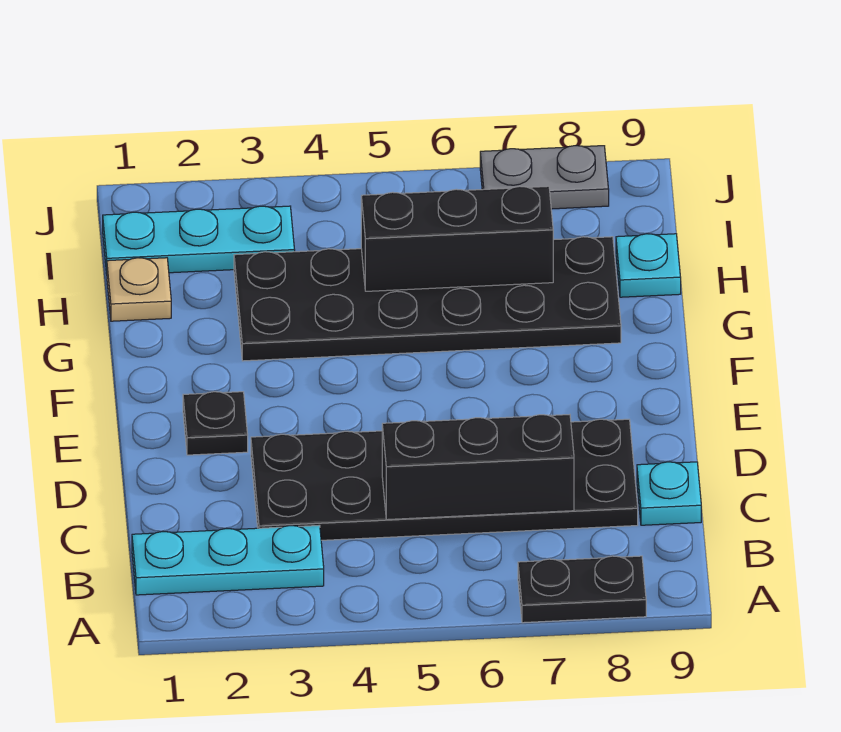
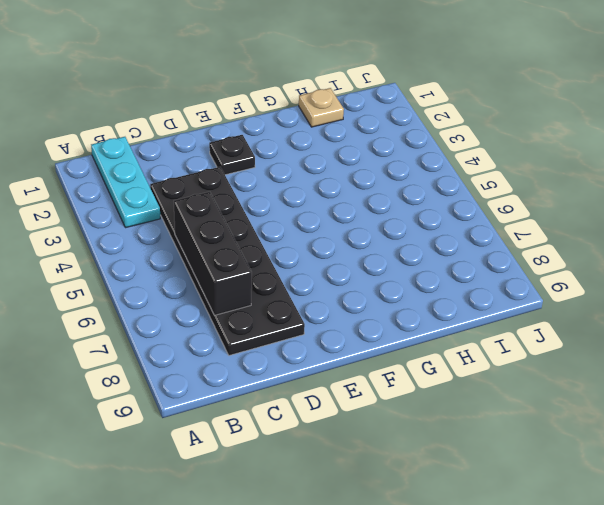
none -> black 1x2 plate [518,556,646,623]
none -> cyan 1x1 plate [637,462,701,525]
none -> black 2x6 plate [234,237,621,361]

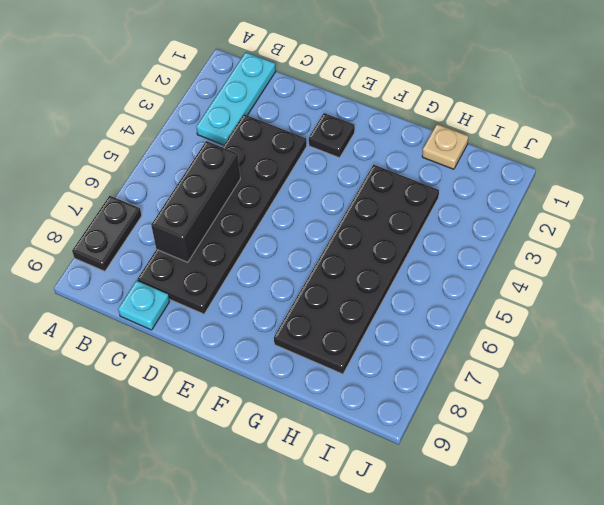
none -> cyan 1x1 plate [616,234,681,297]
none -> cyan 1x3 plate [103,206,295,274]
none -> grey 1x2 plate [480,146,609,209]

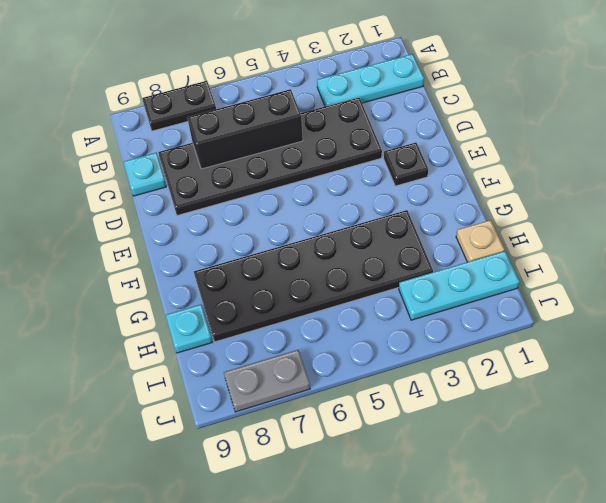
none -> black 1x3 brick [361,186,553,291]

